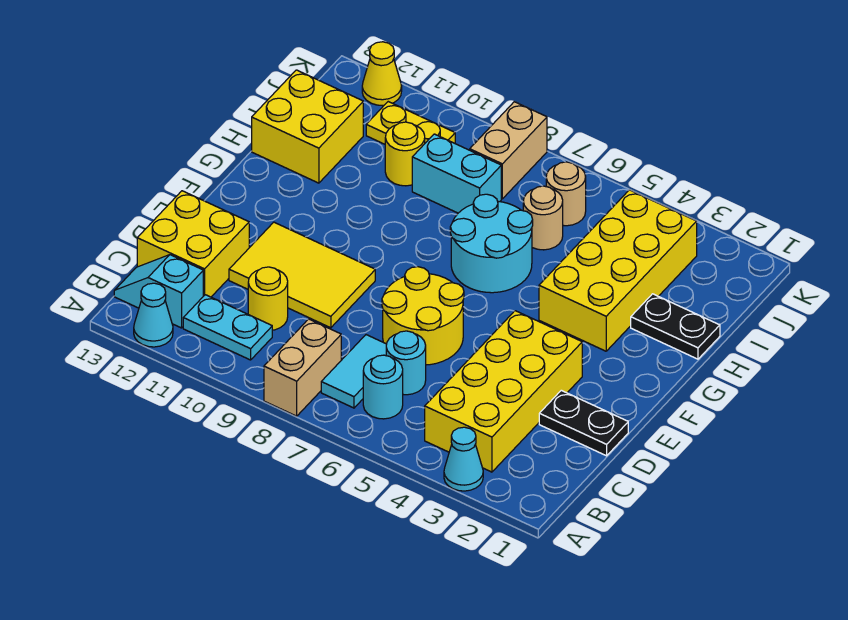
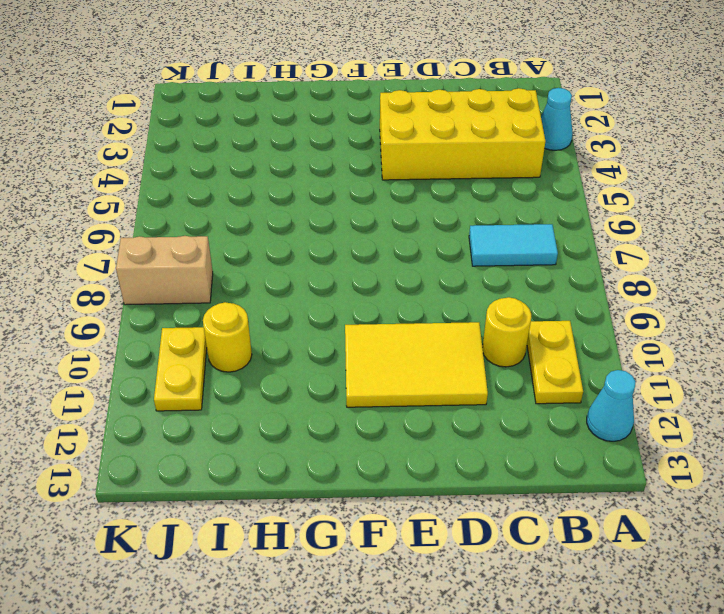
yellow 1x2 plate [527,321,583,404] -> cyan 1x2 plate [183,295,272,360]
yellow 2x3 tile [345,322,488,407] -> yellow 2x3 tile turned to [229,222,375,328]
none -> tan 1x2 brick [264,319,341,416]
none -> cyan 1x1 round brick [363,355,403,419]
none -> cyan 1x2 slope [114,255,203,328]

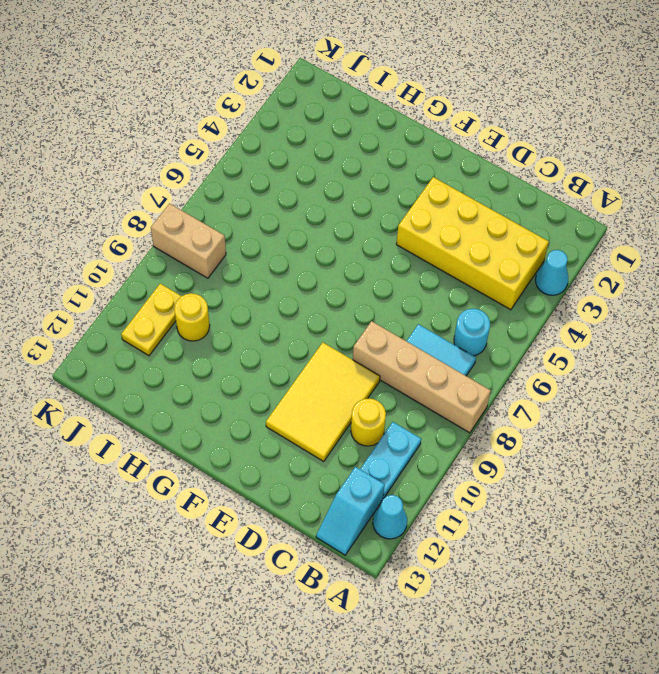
tan 1x4 brick [353,321,491,433] -> tan 1x2 brick [264,319,341,416]
none -> cyan 1x1 round brick [386,331,426,395]
none -> yellow 2x2 brick [137,191,249,297]
none -> black 1x2 plate [539,390,628,456]

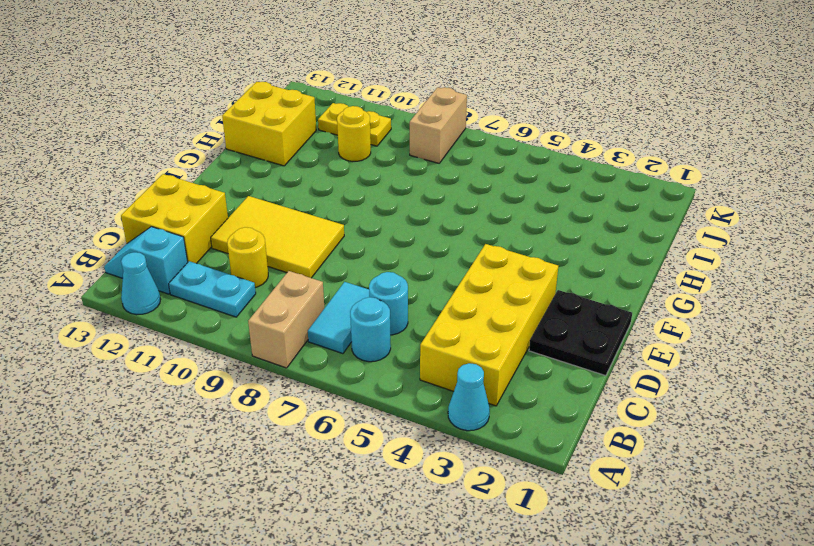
black 2x2 plate [529,290,632,376] -> black 1x2 plate [539,390,628,456]
none -> yellow 2x2 round brick [382,267,464,365]
none -> yellow 2x4 brick [539,190,697,351]
none -> cyan 2x2 round brick [450,194,533,293]

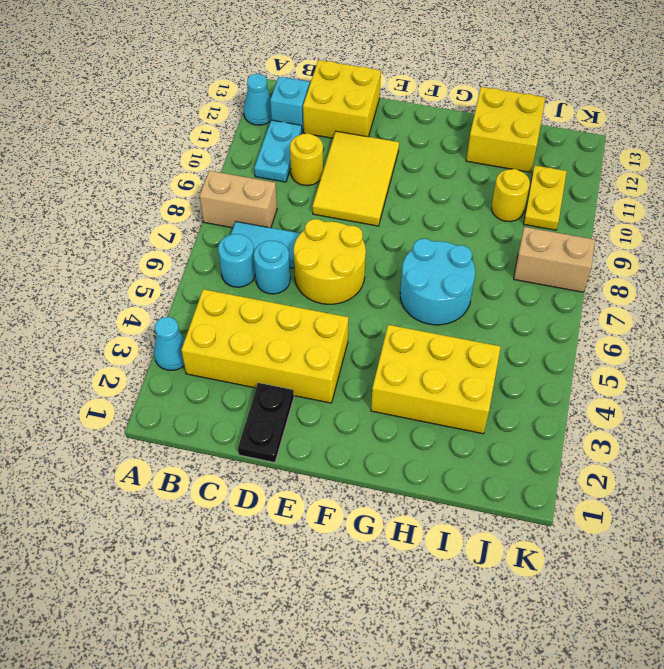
yellow 2x3 brick [371,325,501,434] -> yellow 2x4 brick [539,190,697,351]
none -> black 1x2 plate [631,294,720,359]
none -> tan 1x1 round brick [523,186,563,250]
none -> cyan 1x2 brick [412,134,501,213]

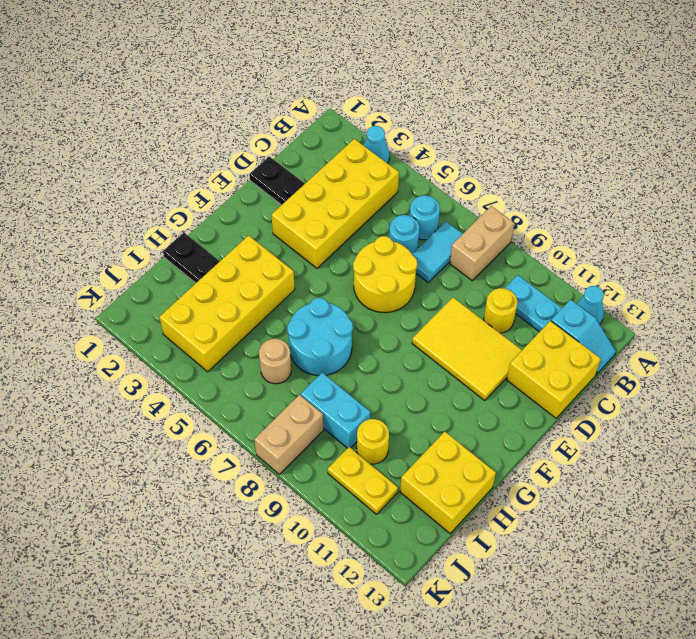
none -> tan 1x1 round brick [546,162,586,226]
none -> yellow 1x1 cone [362,42,402,106]

